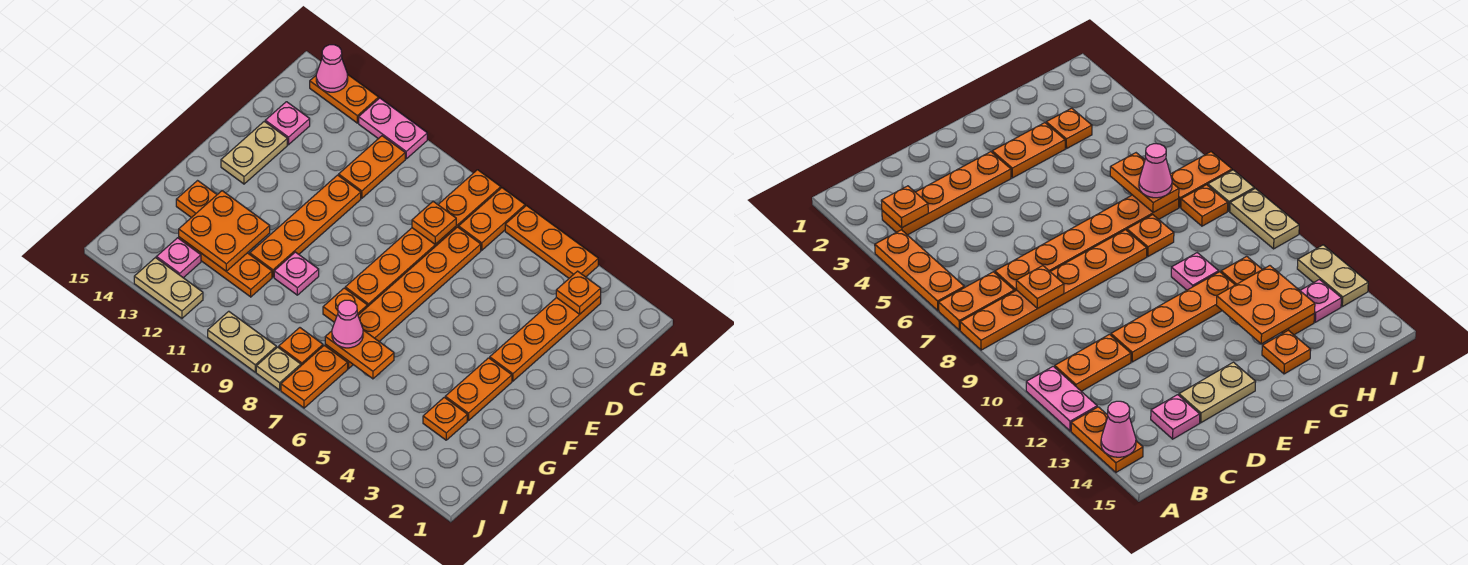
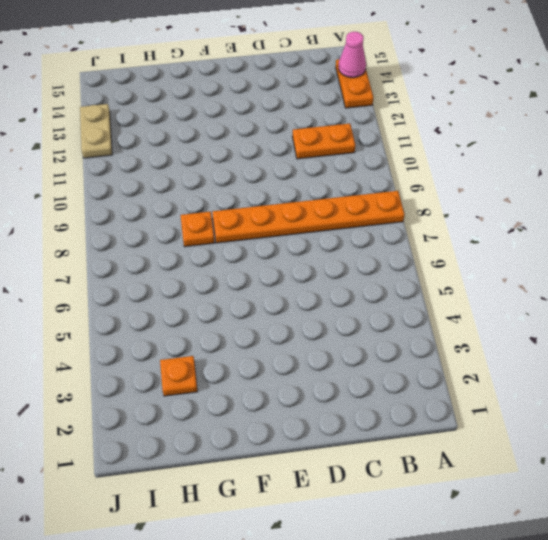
none -> orange 1x3 plate [505,206,598,278]
none -> orange 1x2 plate [459,188,525,250]
none -> pink 1x2 plate [359,98,427,159]

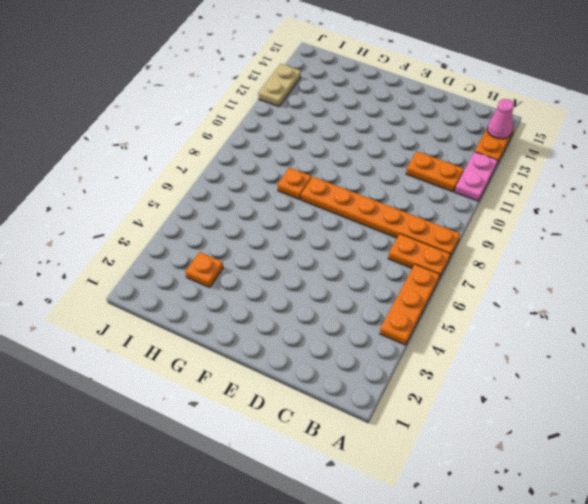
none -> orange 1x4 plate [490,296,601,381]
none -> orange 1x6 plate [325,227,481,369]
none -> pink 1x1 plate [265,102,310,145]

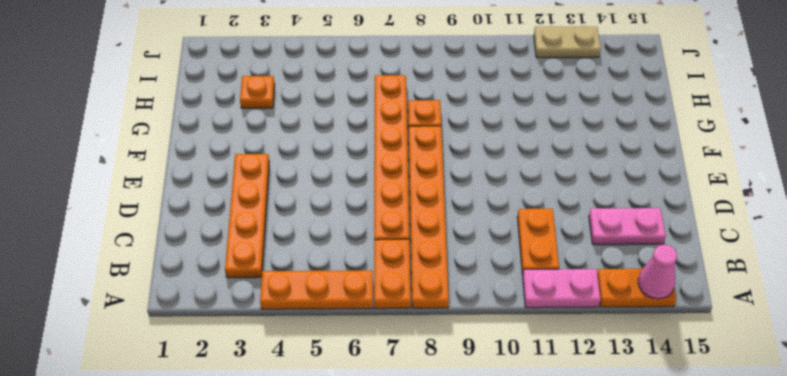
pink 1x2 plate [589,208,666,245] -> pink 1x1 plate [265,102,310,145]
none -> orange 1x4 plate [250,175,361,277]
none -> tan 1x2 plate [221,121,287,184]
none -> orange 1x2 plate [445,358,512,421]

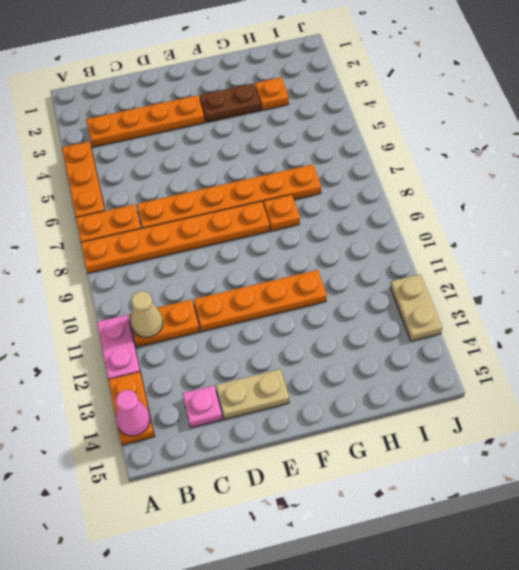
tan 1x1 cone [131,291,163,337] -> none
brown 1x2 plate [199,83,261,122] -> orange 1x2 plate [445,358,512,421]
none -> pink 1x1 plate [274,252,319,295]
none -> orange 1x1 plate [176,181,217,218]
none -> orange 1x3 plate [179,237,272,297]

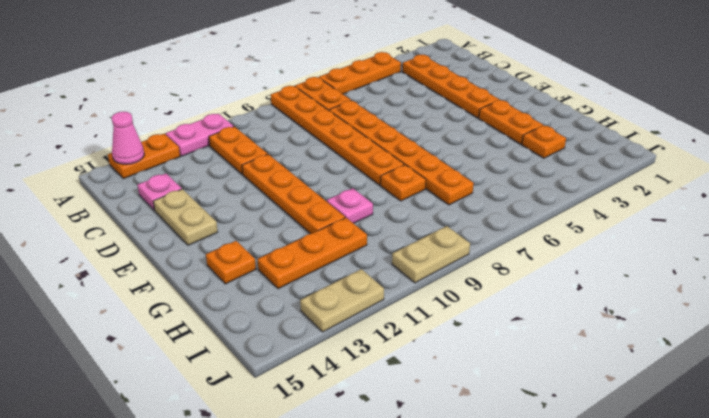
none -> orange 1x2 plate [281,345,348,408]
none -> orange 1x1 plate [279,328,323,365]
none -> pink 1x1 plate [156,238,201,278]

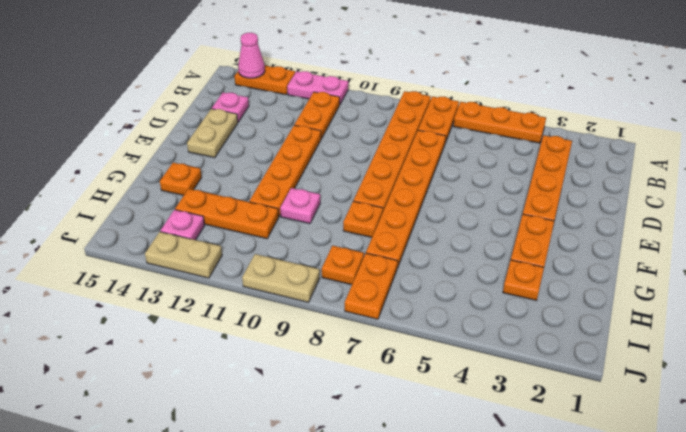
none -> tan 1x1 plate [256,347,301,390]
none -> orange 1x1 plate [556,271,601,314]
none -> orange 1x1 plate [412,202,456,244]

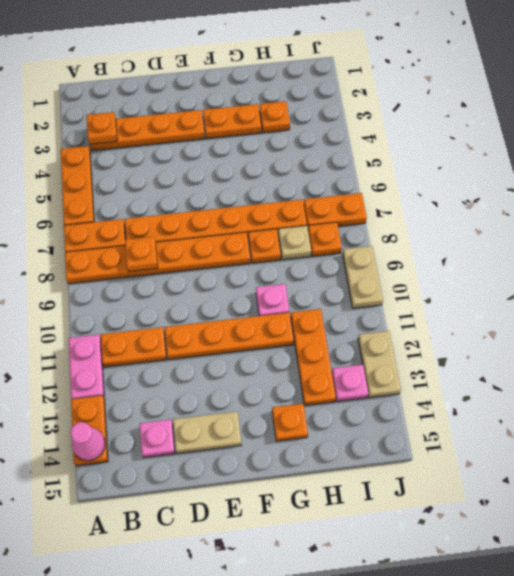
tan 1x1 plate [278,226,311,260] -> tan 1x1 plate moved to [256,347,301,390]
none -> orange 2x2 plate [179,191,270,271]
none -> orange 1x2 plate [325,330,394,379]
none -> pink 1x1 cone [332,300,363,348]

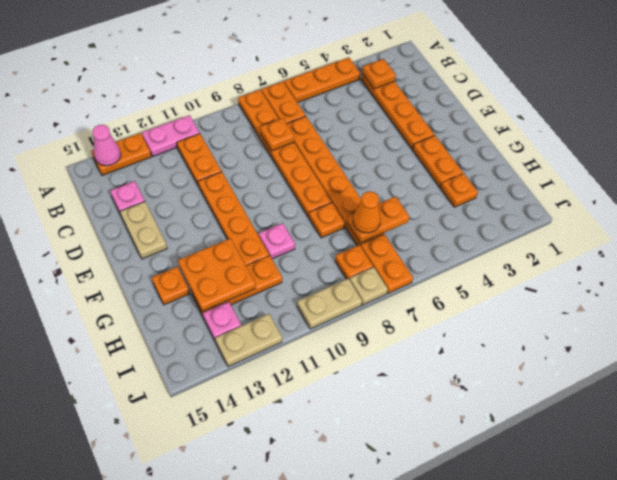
orange 1x1 cone [353,191,381,233] -> pink 1x1 cone [332,300,363,348]

